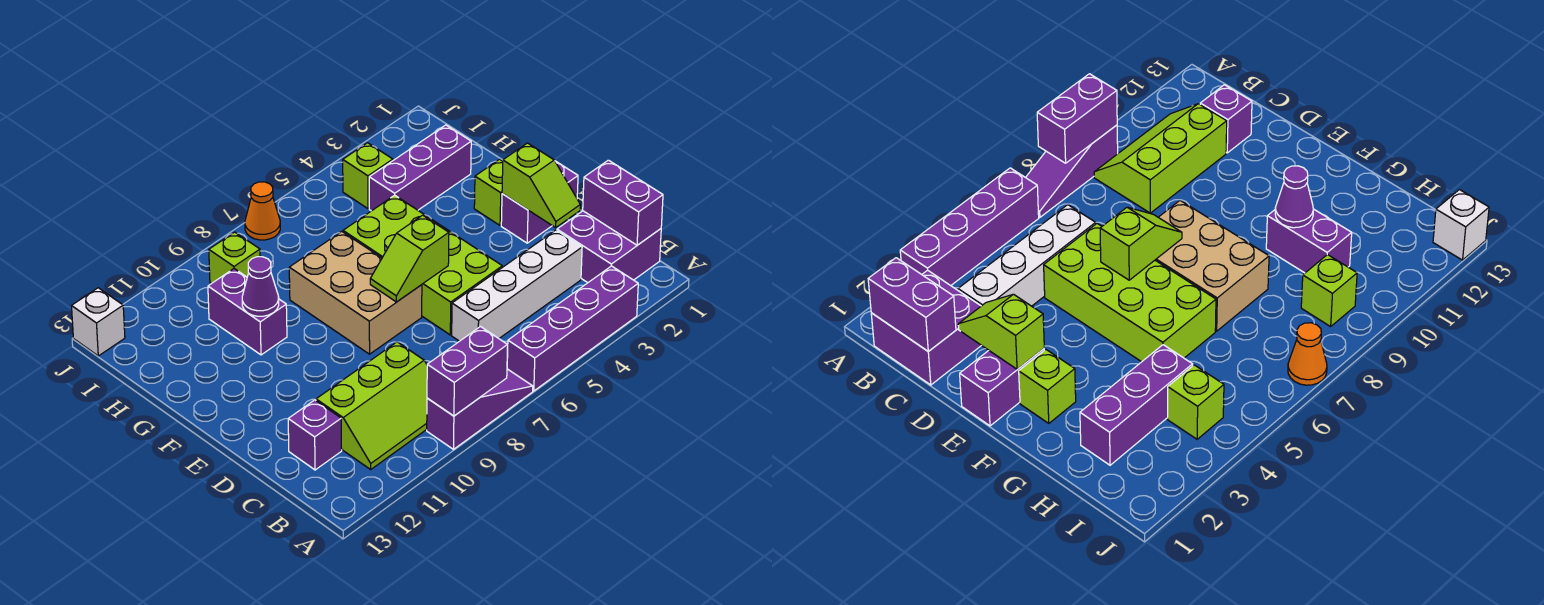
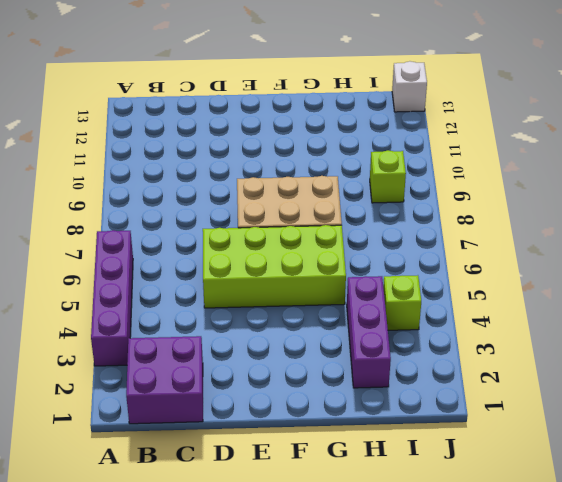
none -> purple 1x3 slope [427,369,533,449]
none -> lime 2x3 slope [316,342,427,469]
none -> white 1x4 brick [452,230,582,341]

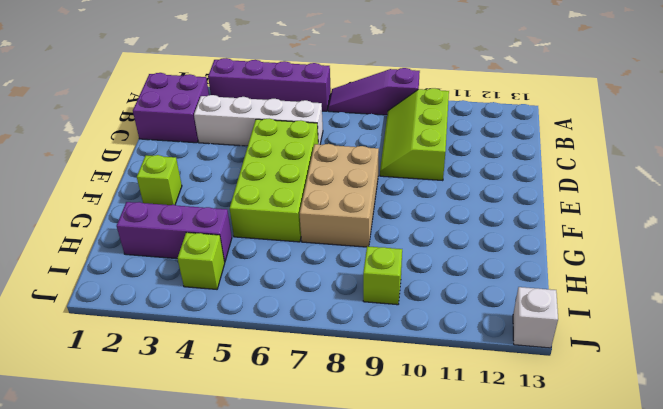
lime 2x3 slope [380,88,449,181] -> lime 2x3 slope turned to [316,342,427,469]
none -> purple 1x1 brick [288,400,342,470]
none -> purple 1x2 brick [501,161,578,243]
none -> purple 1x2 brick [208,269,287,355]

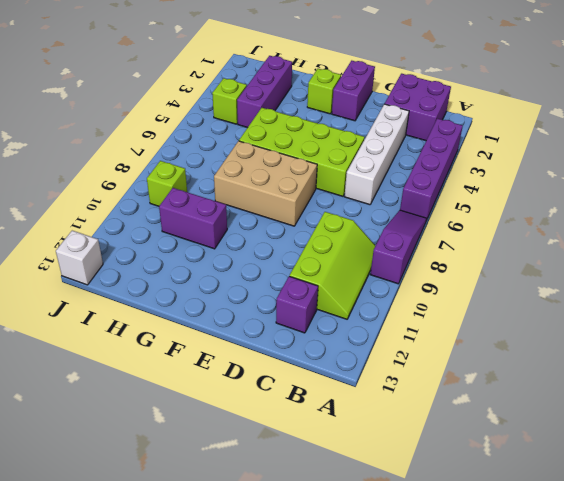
none -> orange 1x1 cone [245,182,280,240]
none -> purple 1x2 brick [427,327,508,416]
none -> purple 1x2 brick [583,160,663,245]

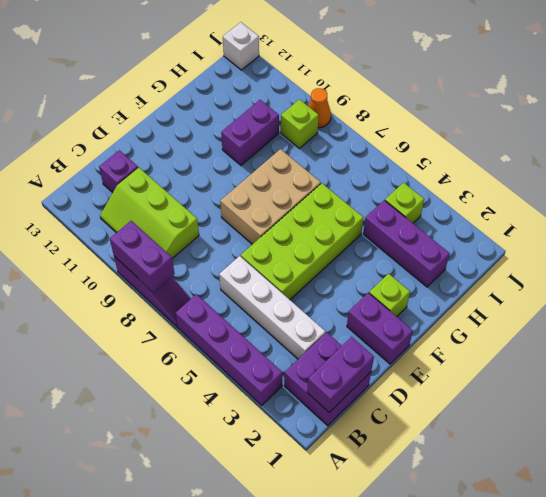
orange 1x1 cone [308,88,331,128] -> orange 1x1 cone moved to [245,182,280,240]
none -> lime 1x2 slope [502,143,580,228]
none -> lime 1x2 slope [370,215,449,302]
none -> purple 1x1 cone [242,257,279,316]

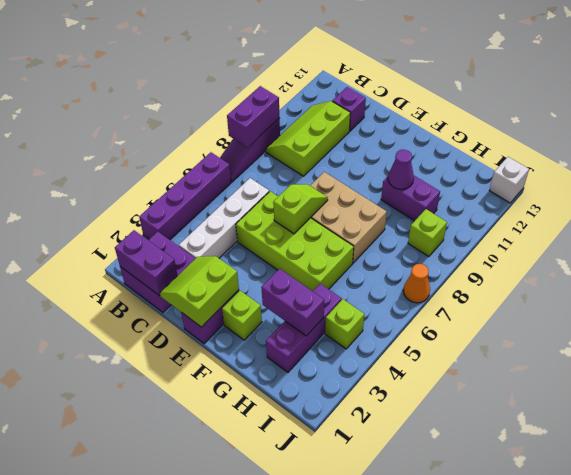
lime 2x2 slope [160,256,239,327] -> lime 1x2 slope [502,143,580,228]
purple 1x2 brick [261,269,324,336] -> none

